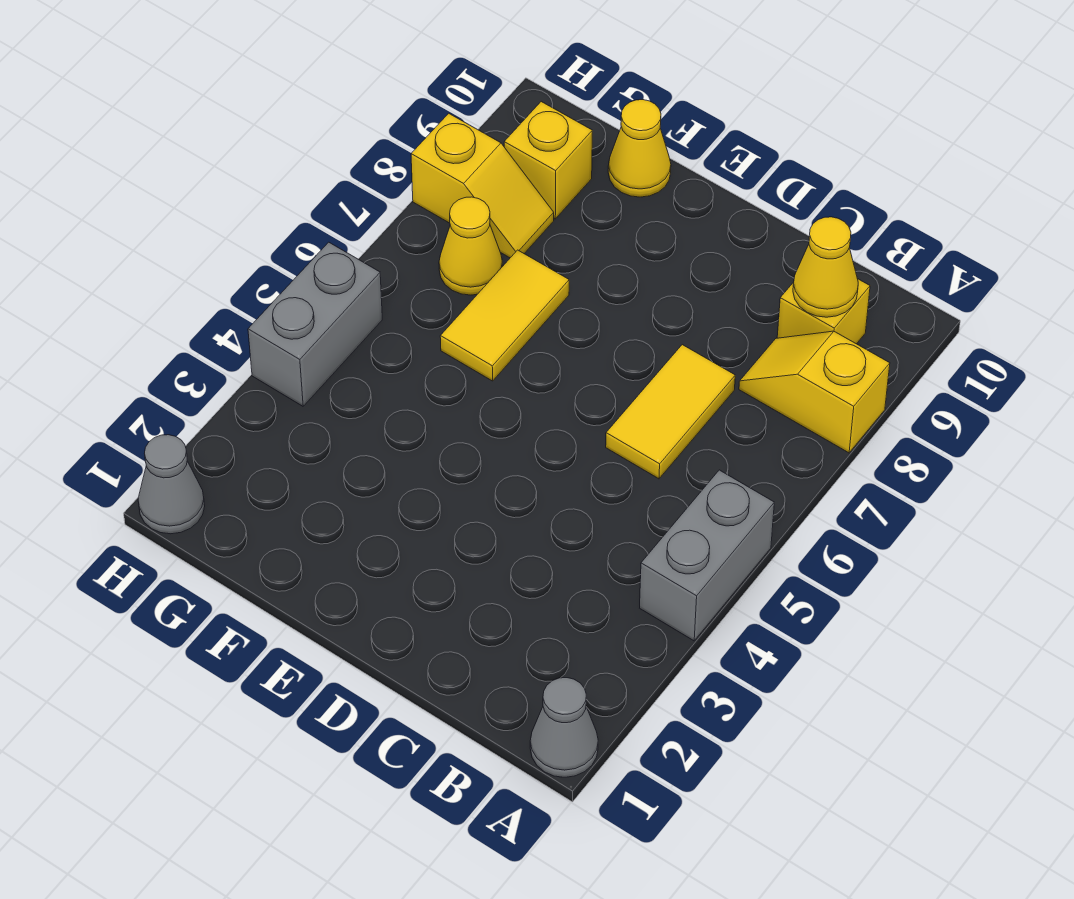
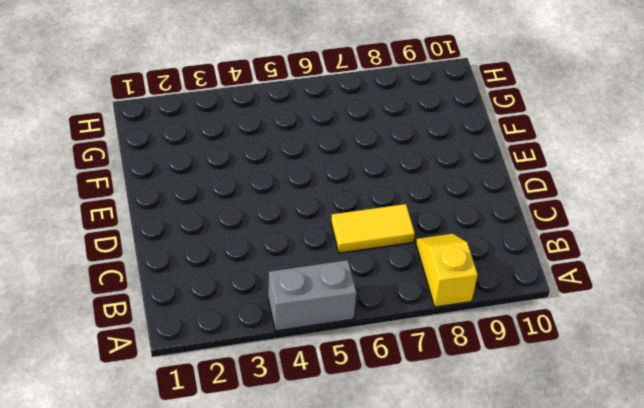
none -> grey 1x1 cone [530,678,598,777]
none -> yellow 1x1 brick [777,279,870,344]
none -> yellow 1x2 tile [440,250,569,381]

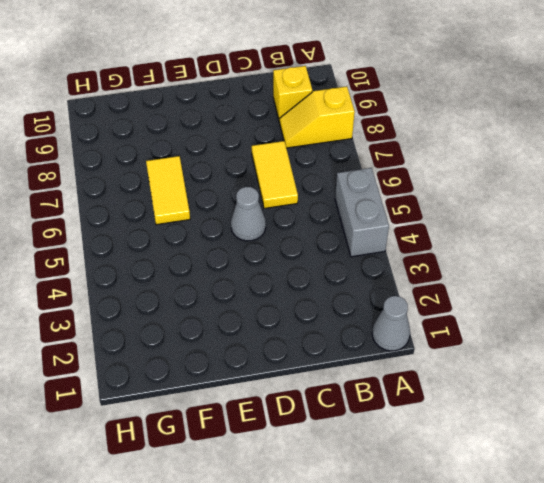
grey 1x1 cone [231,187,266,241] -> grey 1x1 cone moved to [138,435,205,534]
none -> yellow 1x1 cone [608,100,671,197]
none -> yellow 1x1 cone [439,197,503,295]
none -> yellow 1x2 slope [411,113,554,258]

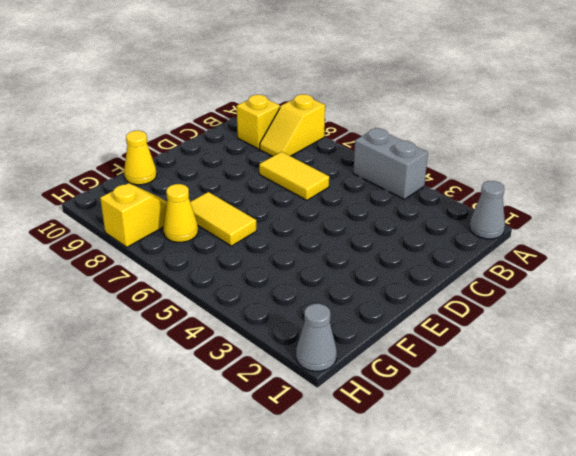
none -> yellow 1x1 brick [504,102,592,219]
none -> grey 1x2 brick [248,242,382,406]
none -> yellow 1x1 cone [793,217,858,317]

